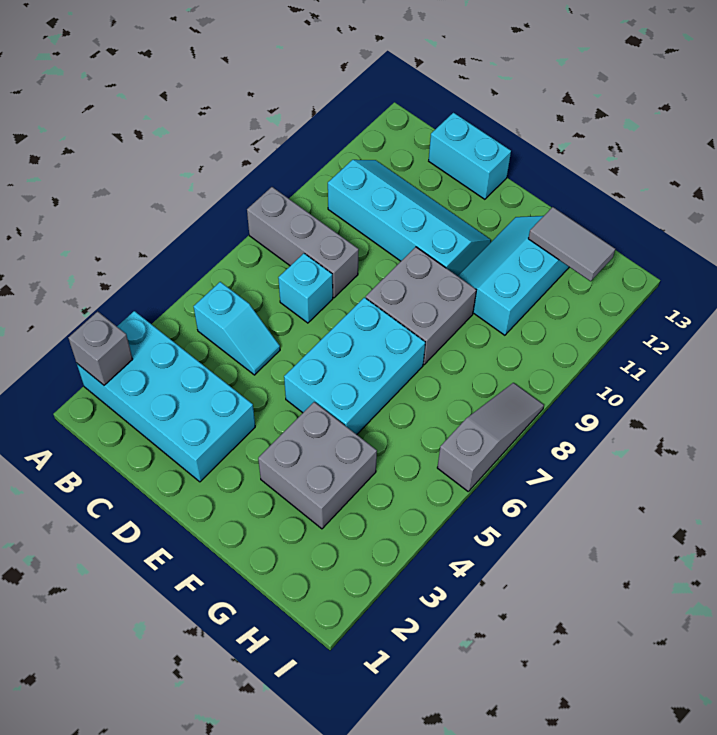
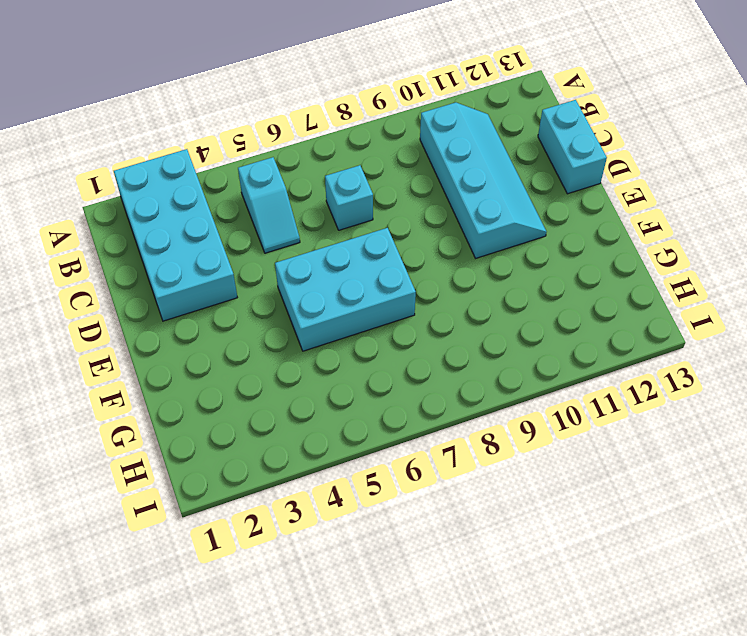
none -> grey 1x3 brick [247,187,359,298]
none -> grey 2x2 brick [366,247,476,365]
none -> grey 2x2 brick [258,402,377,529]

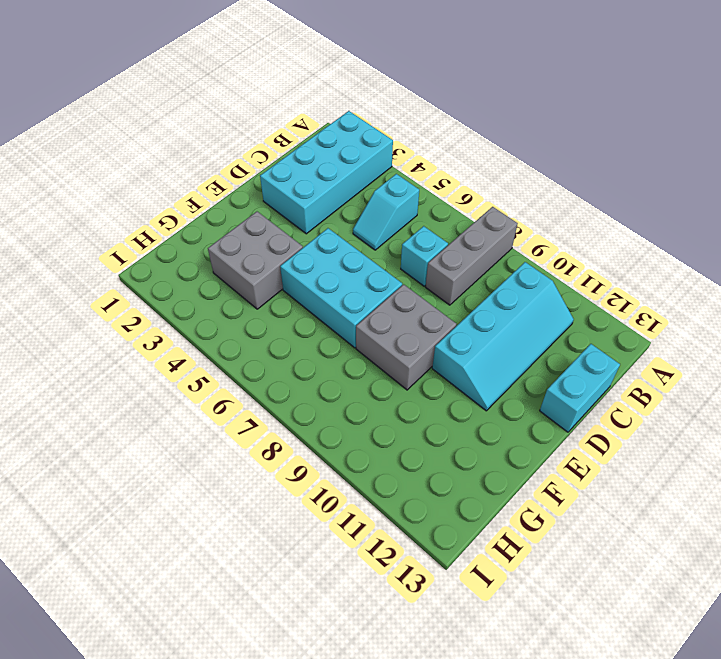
none -> cyan 2x3 slope [458,216,569,335]
none -> grey 1x3 slope [437,383,544,491]
none -> grey 1x1 brick [68,311,133,385]

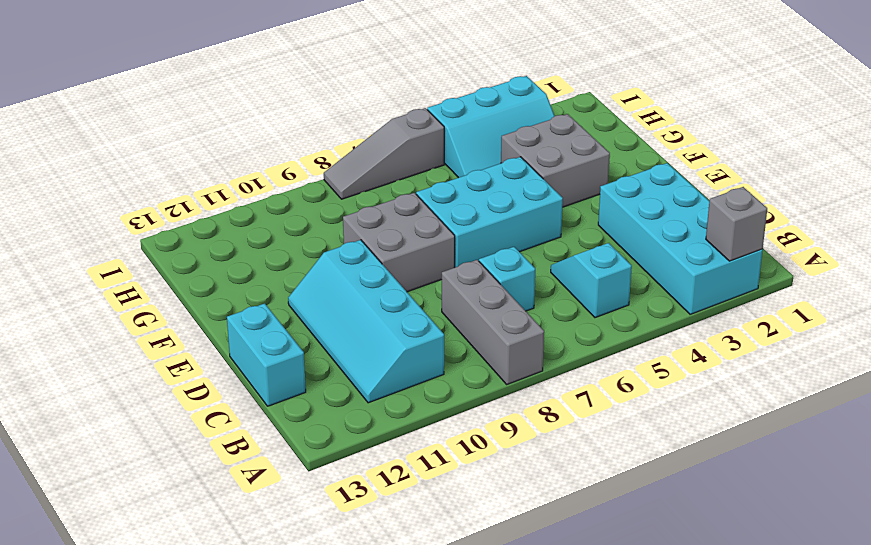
cyan 2x3 slope [427,76,554,178] -> cyan 2x3 slope moved to [458,216,569,335]
none -> grey 1x2 tile [528,207,615,281]

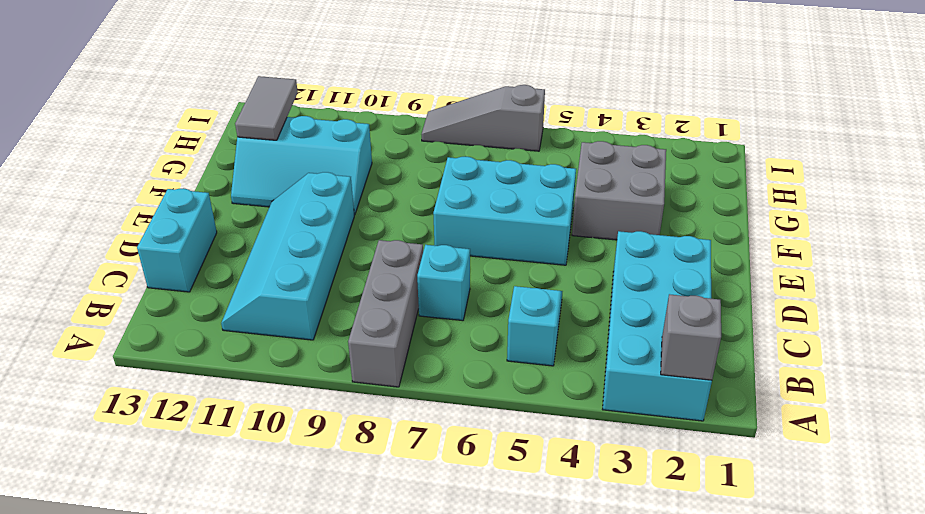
none -> grey 2x2 brick [366,247,476,365]

